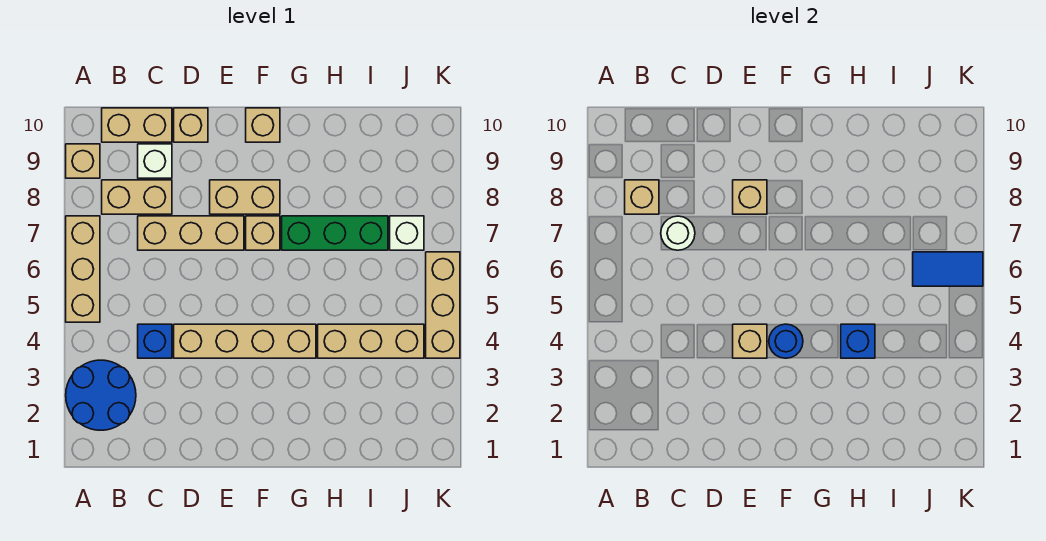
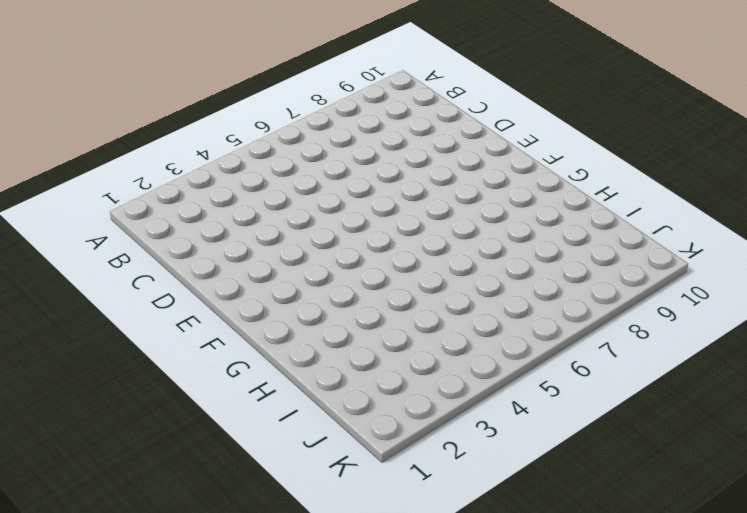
none -> blue 2x2 round brick [66,360,136,430]
none -> tan 1x3 brick [66,216,100,322]
none -> tan 1x1 brick [66,144,100,178]

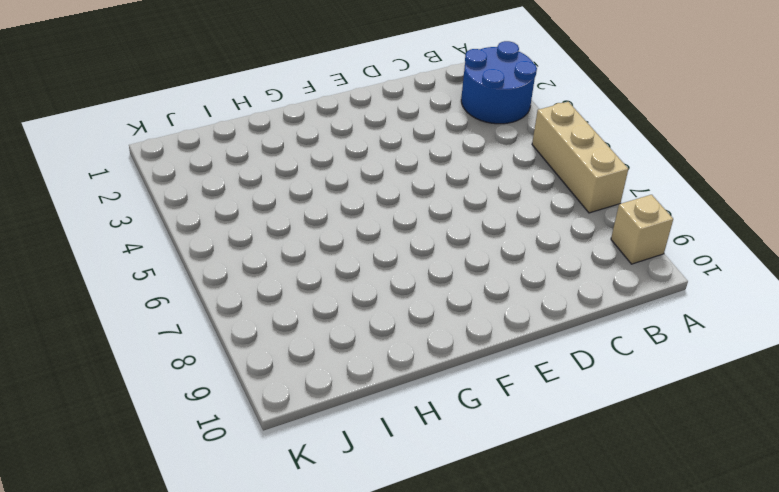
none -> tan 1x2 brick [102,180,172,214]
none -> tan 1x2 brick [102,108,172,142]
none -> blue 1x1 brick [138,324,172,358]

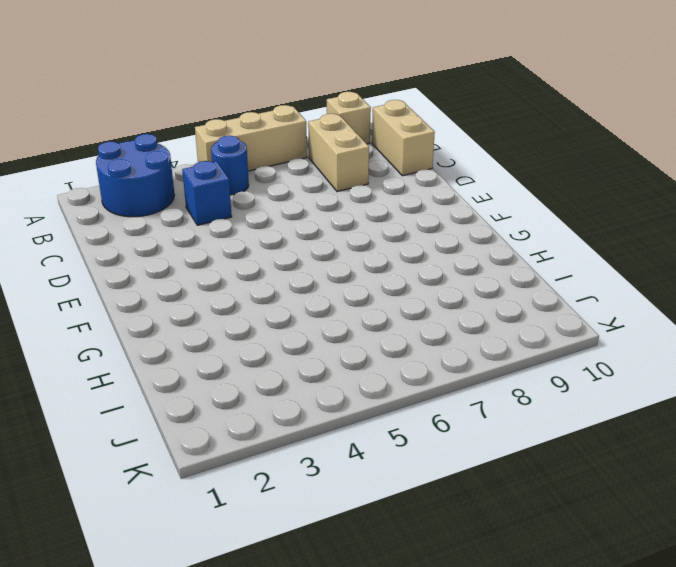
blue 1x1 round brick [211,136,249,195] -> blue 1x1 round brick moved to [769,324,803,358]
none -> tan 1x3 brick [138,216,244,250]
none -> white 1x1 brick [138,144,172,178]
none -> tan 1x4 brick [174,324,316,358]

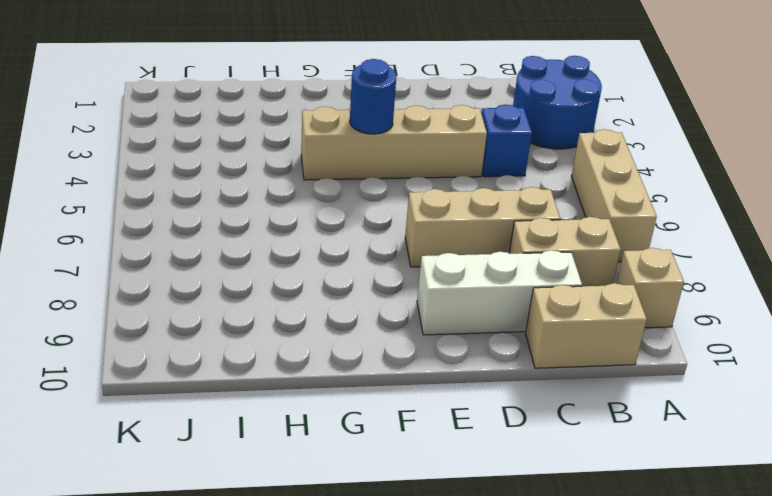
white 1x3 brick [417,250,582,335] -> white 1x1 brick [138,144,172,178]
none -> tan 1x1 brick [174,108,208,142]
none -> tan 1x2 brick [210,180,280,214]
none -> tan 1x1 brick [246,216,280,250]

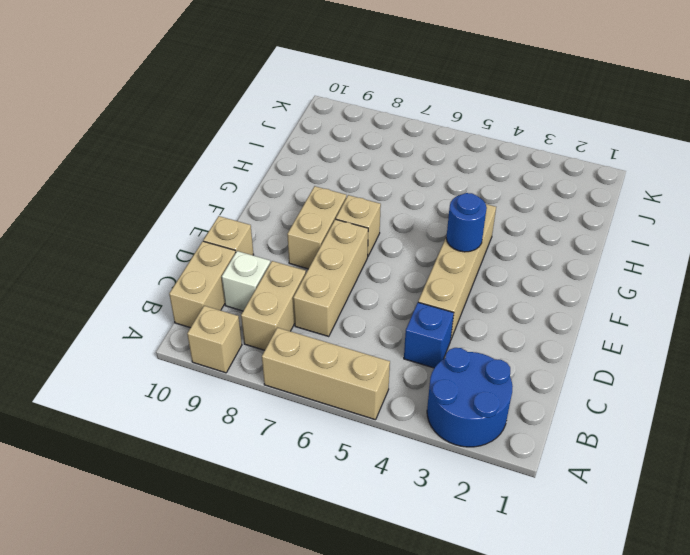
none -> tan 1x1 brick [246,108,280,142]
none -> green 1x3 brick [282,216,388,250]
none -> tan 1x3 brick [318,324,424,358]

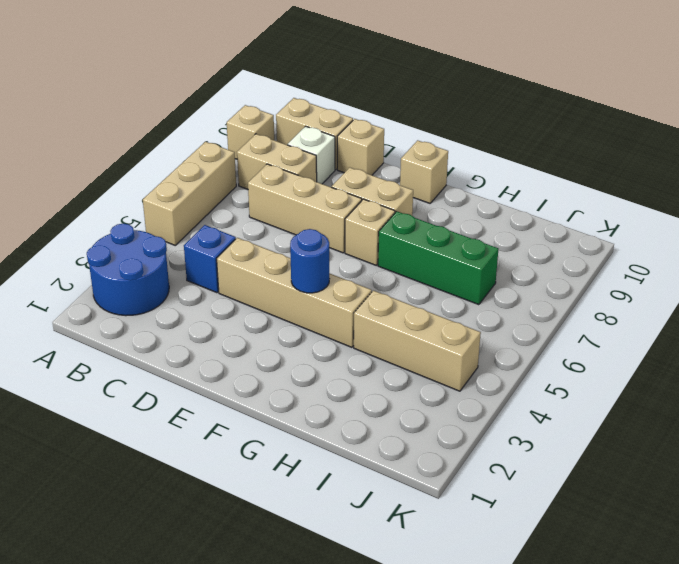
none -> white 1x1 brick [390,216,424,250]
none -> tan 1x3 brick [426,252,460,358]
none -> tan 1x1 brick [625,180,659,214]

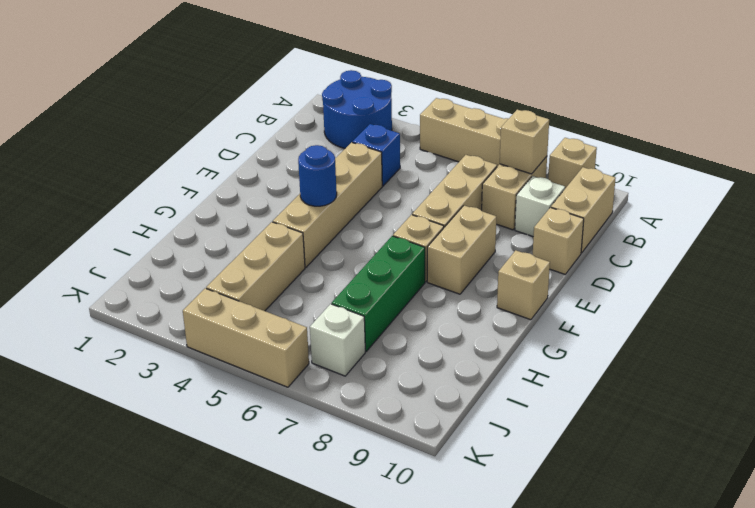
none -> white 1x1 round brick [661,216,695,250]
none -> tan 1x1 brick [733,324,767,358]
none -> tan 1x1 brick [733,180,767,214]

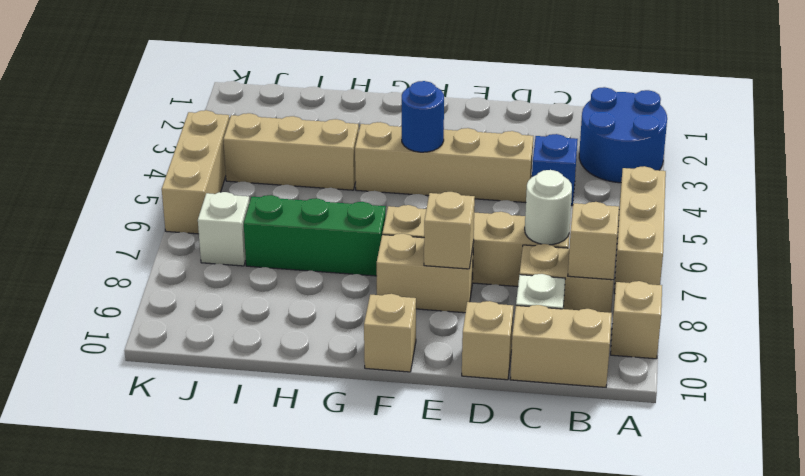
none -> tan 1x1 brick [733,324,767,358]
none -> blue 1x1 brick [841,324,875,358]
none -> blue 1x2 tile [913,252,983,286]

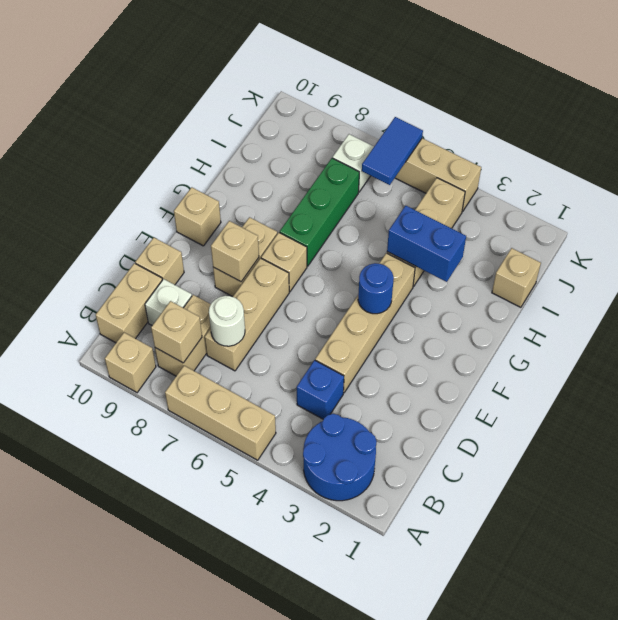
blue 1x2 brick [387,205,466,282] -> blue 1x1 brick [841,324,875,358]
tan 1x1 brick [492,248,541,307] -> tan 1x1 brick moved to [733,324,767,358]

